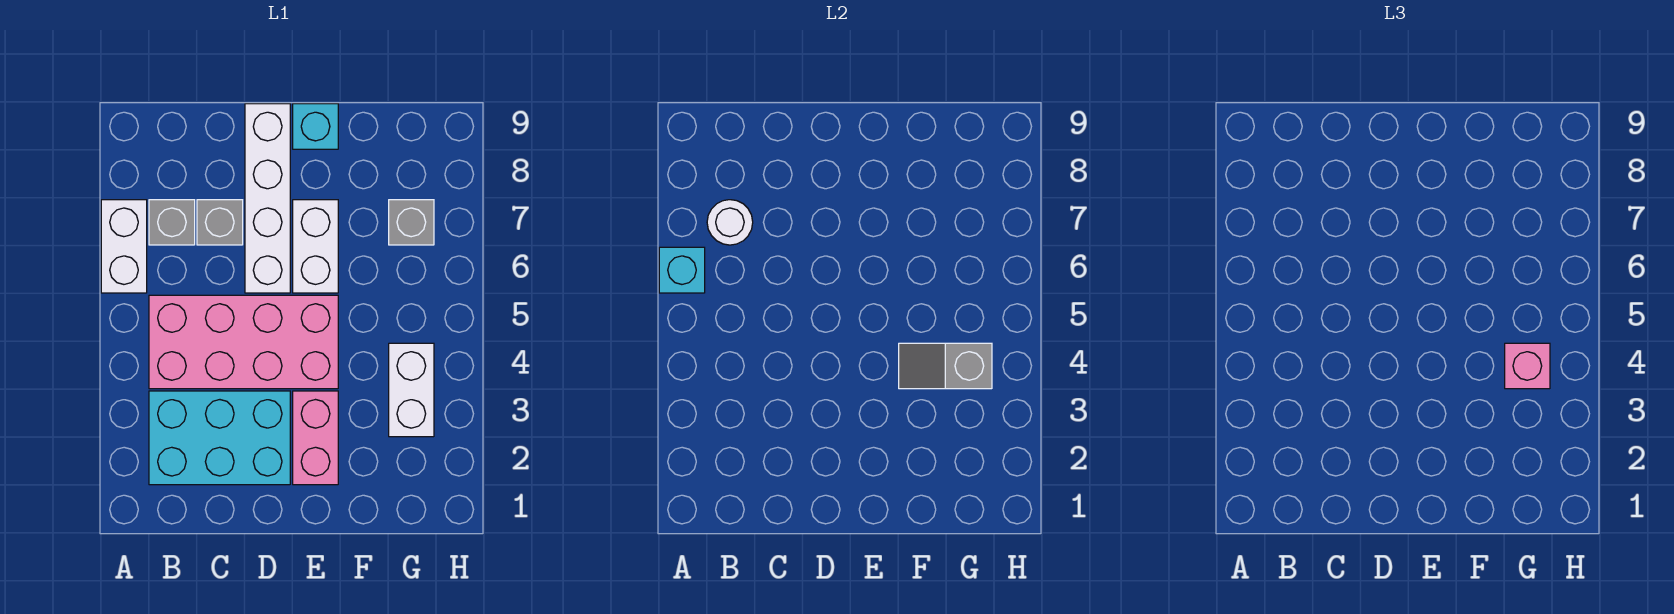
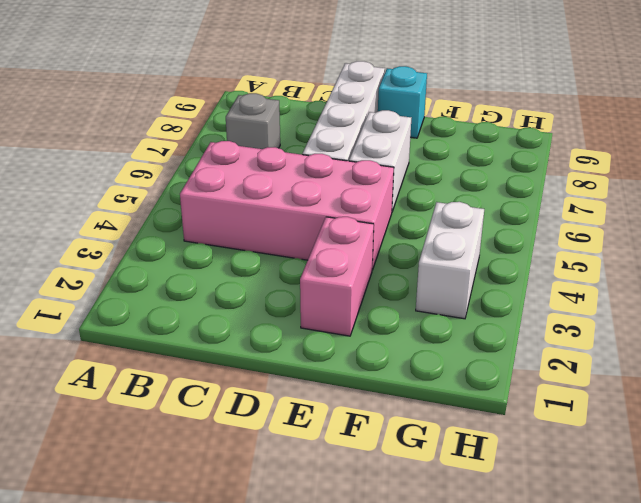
none -> white 1x2 brick [101,200,147,293]
none -> cyan 2x3 brick [149,391,290,485]
none -> grey 1x1 brick [197,200,243,245]

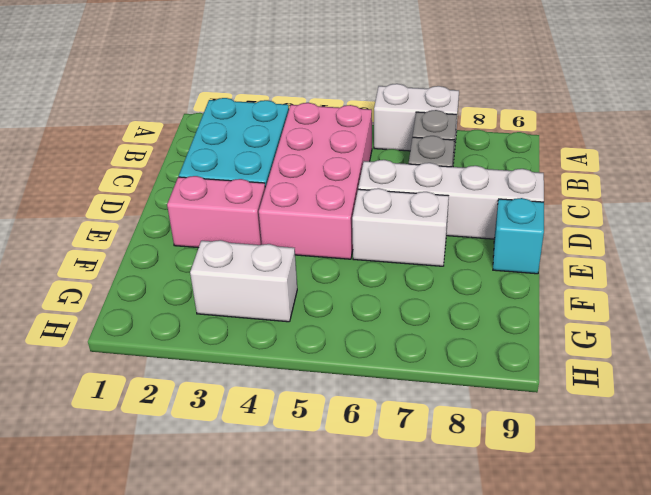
none -> grey 1x1 brick [389,200,434,245]
none -> cyan 1x1 brick [659,247,705,293]
none -> white 1x1 round brick [707,200,753,245]

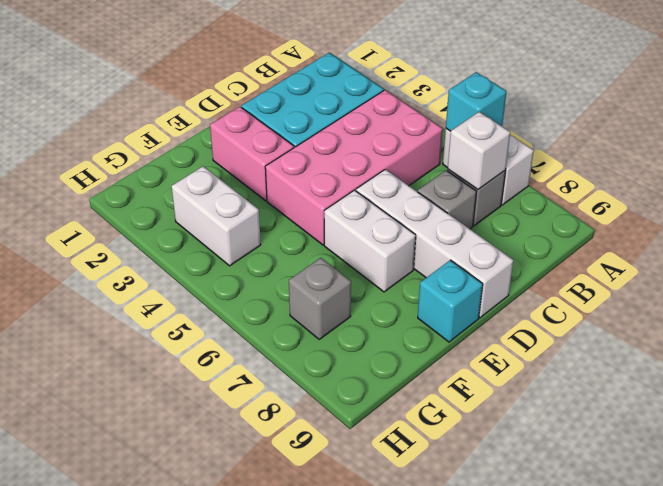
white 1x1 brick [448,112,510,189] -> white 1x1 round brick [707,200,753,245]
none -> grey 1x2 slope [899,343,992,389]
none -> pink 1x1 brick [1505,343,1550,389]

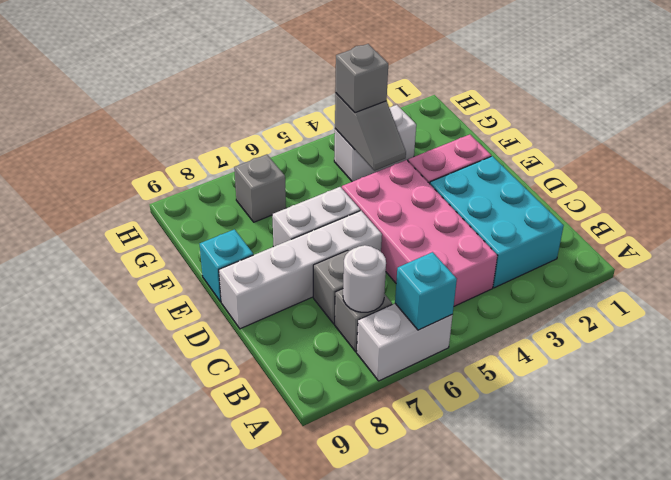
grey 1x1 brick [335,44,388,113] -> pink 1x1 brick [1505,343,1550,389]

